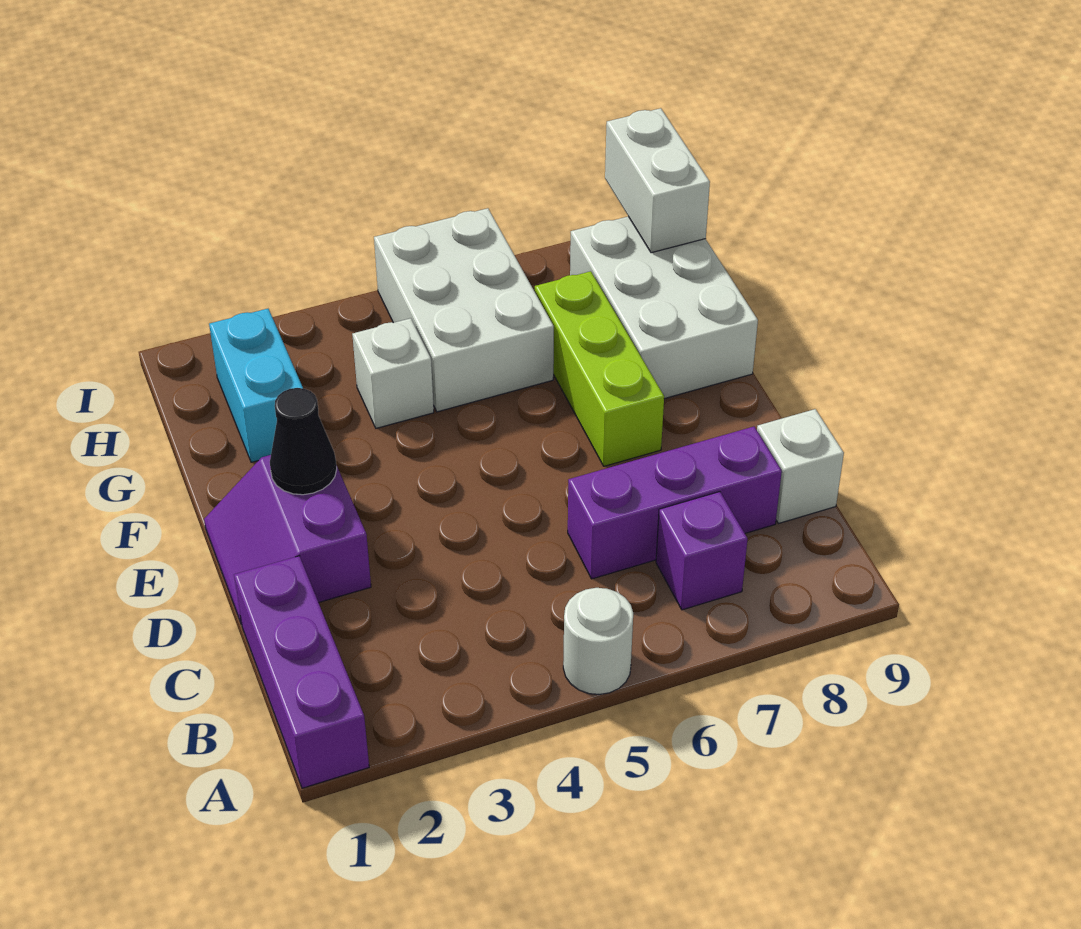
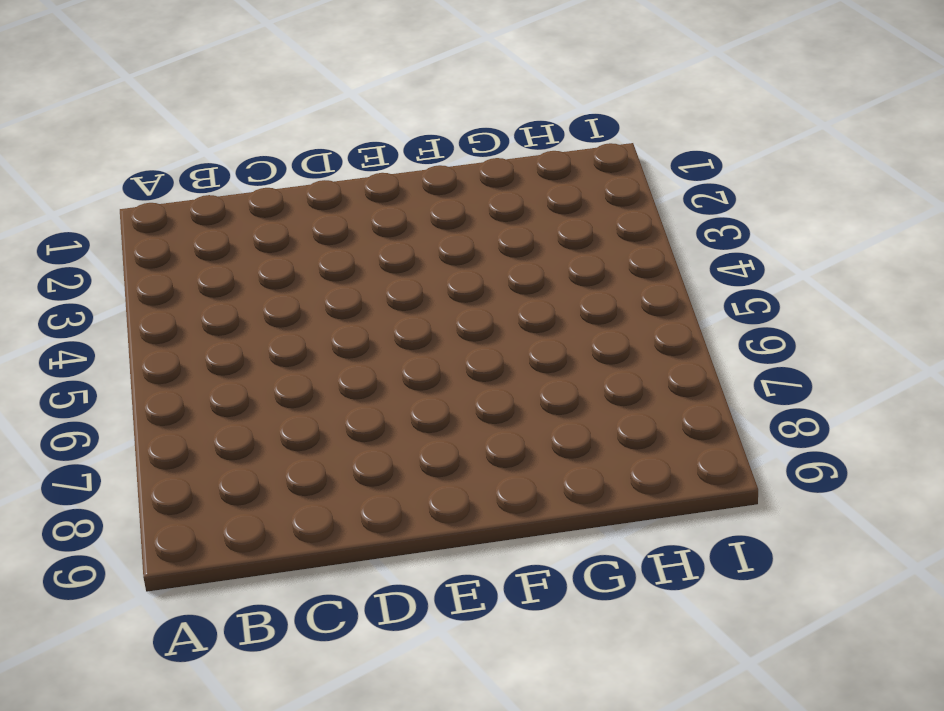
none -> purple 1x3 brick [234,556,369,788]
none -> white 1x1 round brick [563,588,633,695]
none -> purple 1x1 brick [656,492,748,610]

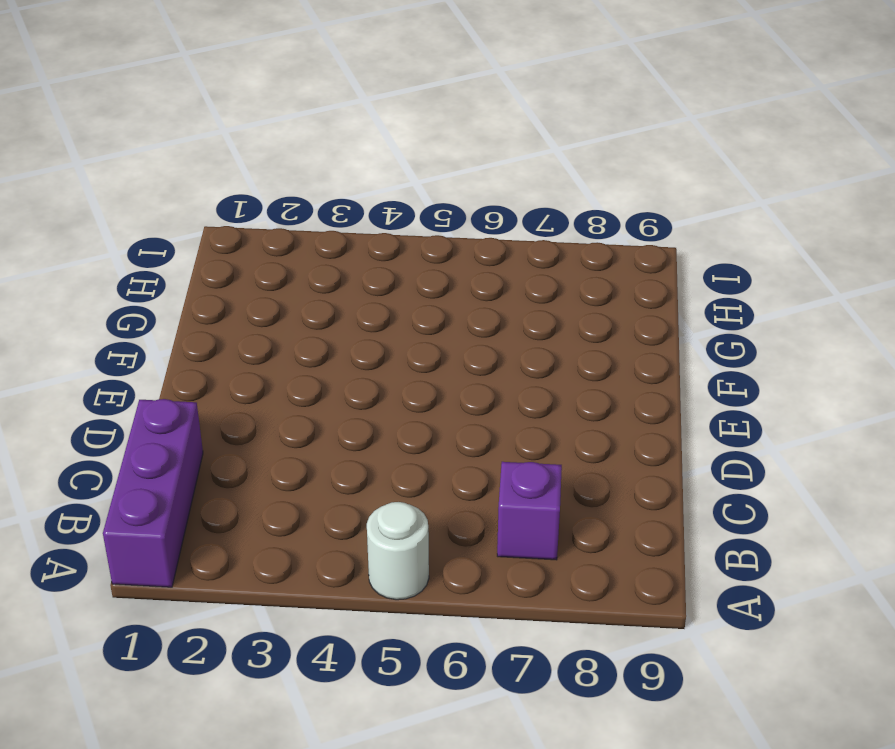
none -> purple 1x3 brick [568,427,782,579]
none -> white 1x1 brick [757,409,844,524]
none -> purple 2x2 slope [204,455,371,625]

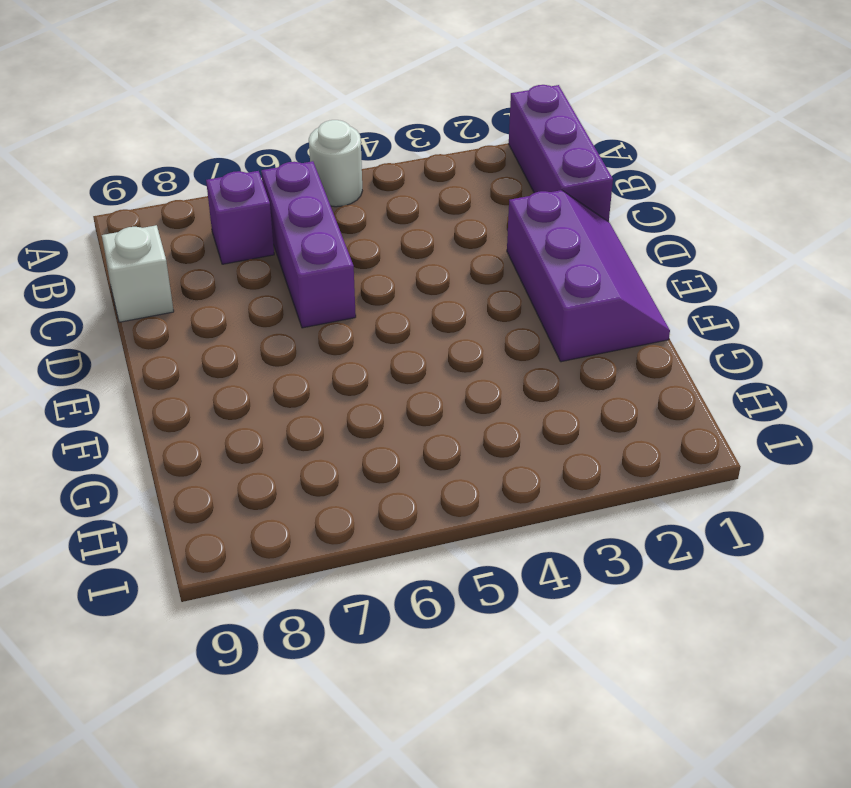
purple 1x3 brick [261,161,356,328] -> purple 1x3 brick turned to [568,427,782,579]
purple 2x3 slope [507,190,670,362] -> purple 2x2 slope [204,455,371,625]
none -> lime 1x3 brick [535,271,664,466]
none -> white 2x3 brick [570,216,758,399]
none -> cyan 1x2 brick [209,309,303,462]

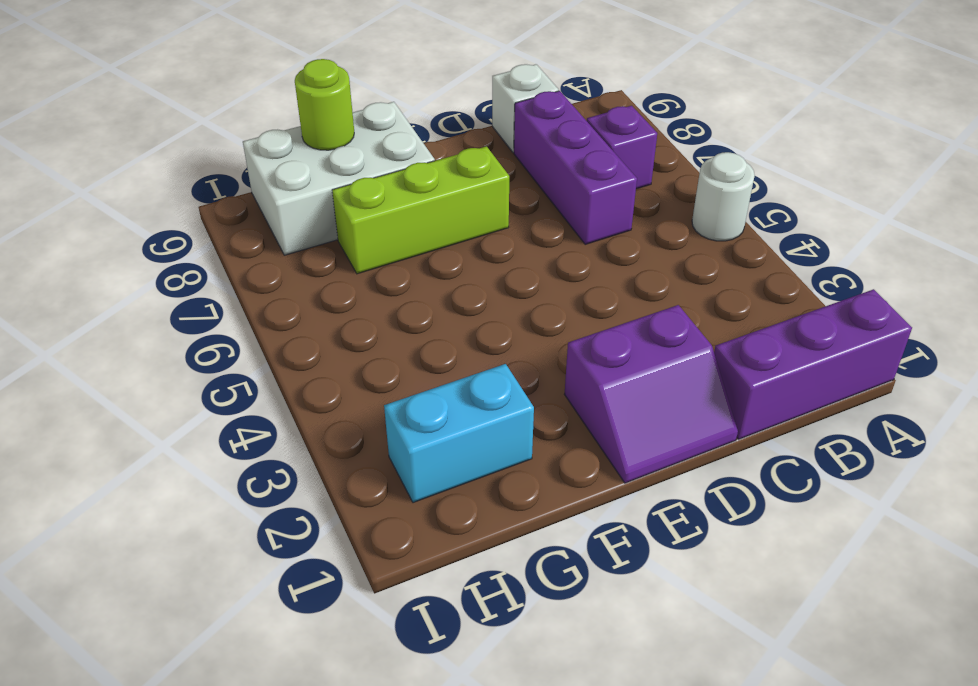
lime 1x1 round brick [295,59,354,150] -> none
none -> white 1x1 brick [352,318,434,428]
none -> white 2x3 brick [374,208,554,412]
none -> black 1x1 cone [270,388,337,495]

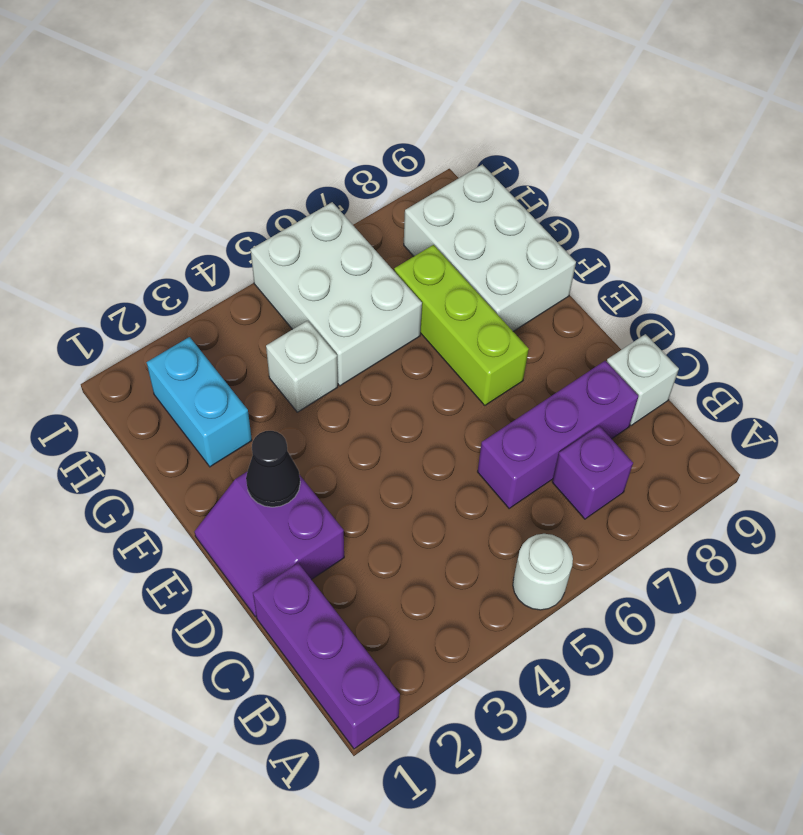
none -> white 1x2 brick [605,108,710,253]

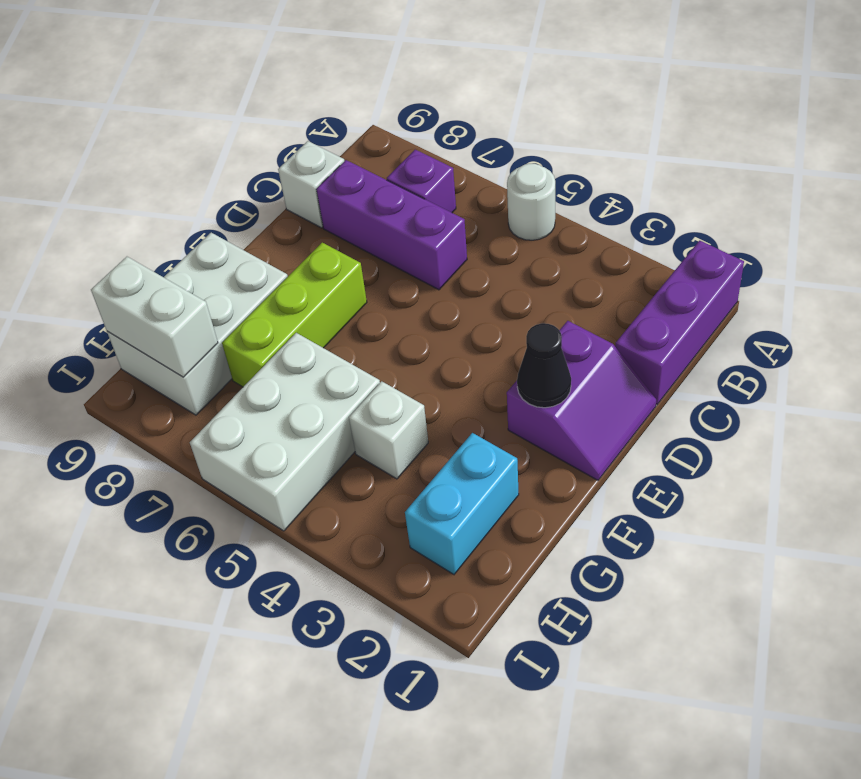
white 1x2 brick [91,257,218,377] -> white 1x2 brick turned to [605,108,710,253]

